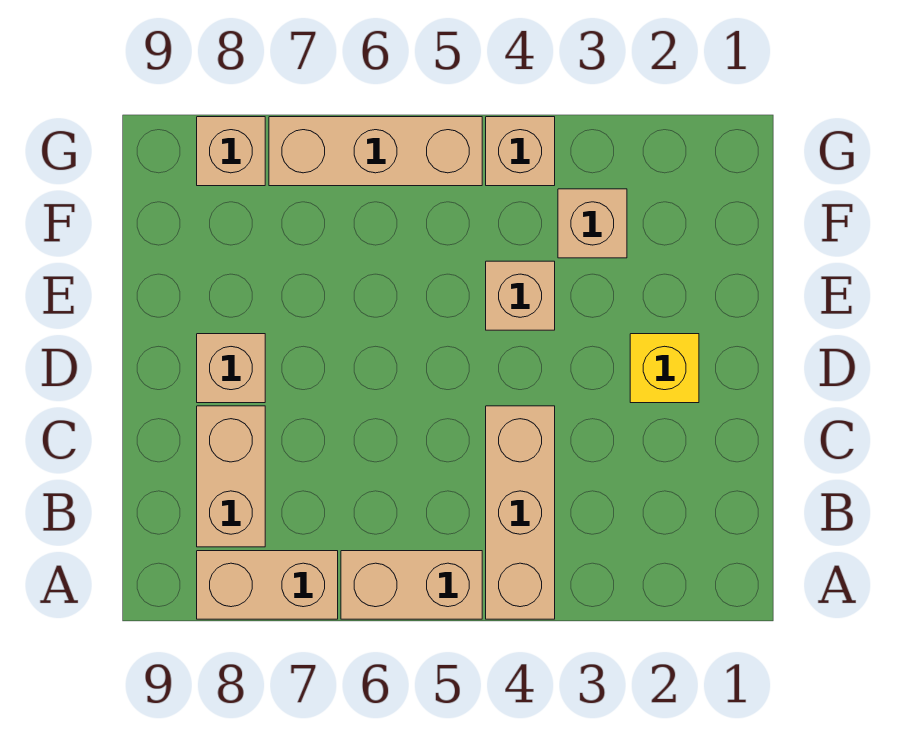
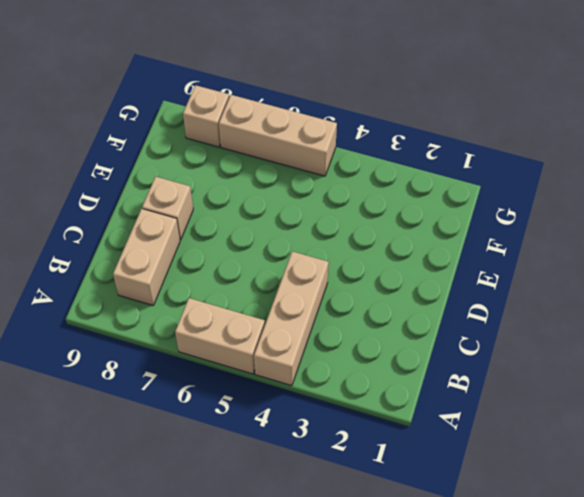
none -> tan 1x2 brick [197,551,338,619]
none -> yellow 1x1 brick [630,334,699,403]

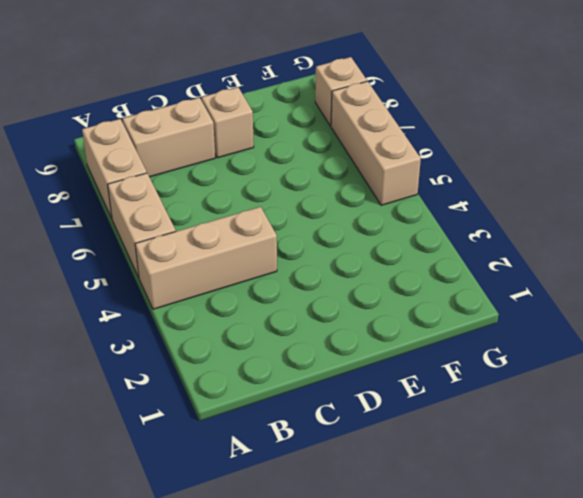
none -> yellow 1x1 brick [630,334,699,403]
none -> tan 1x1 brick [486,261,555,330]

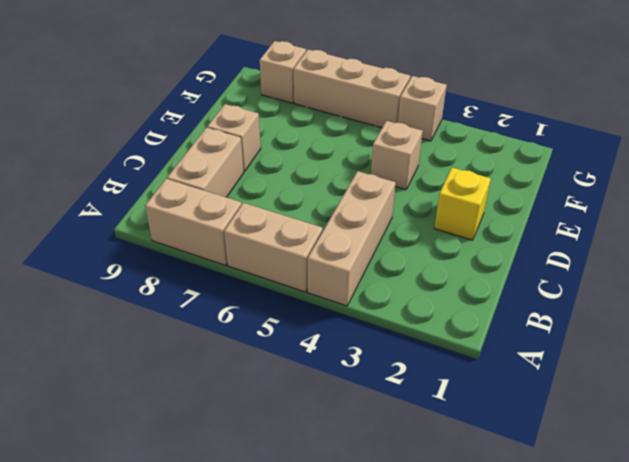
none -> tan 1x1 brick [558,189,627,258]

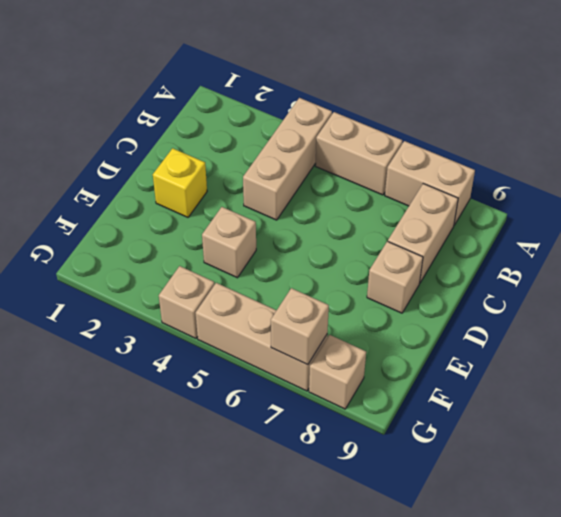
tan 1x1 brick [271,288,329,365] -> tan 1x1 brick moved to [558,189,627,258]

